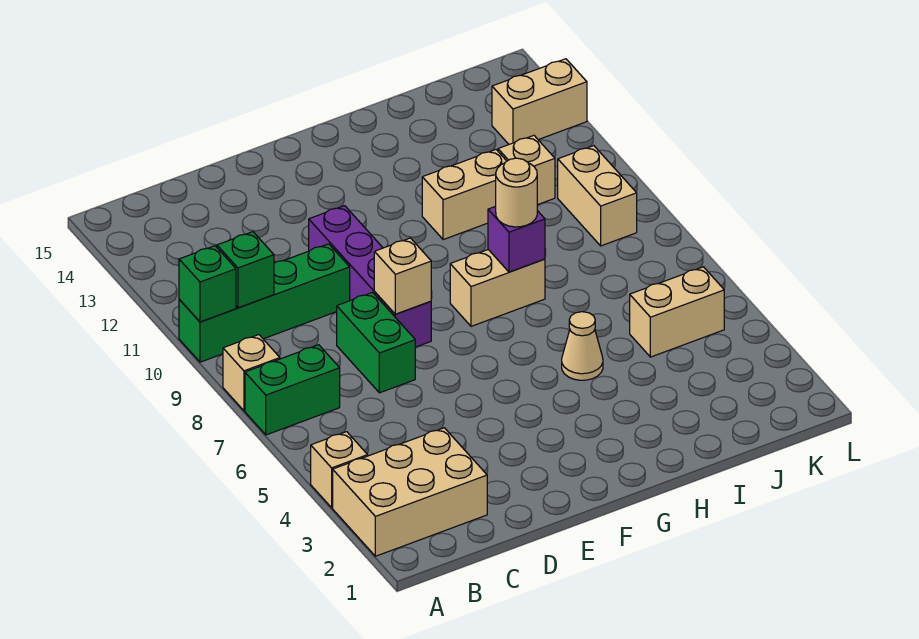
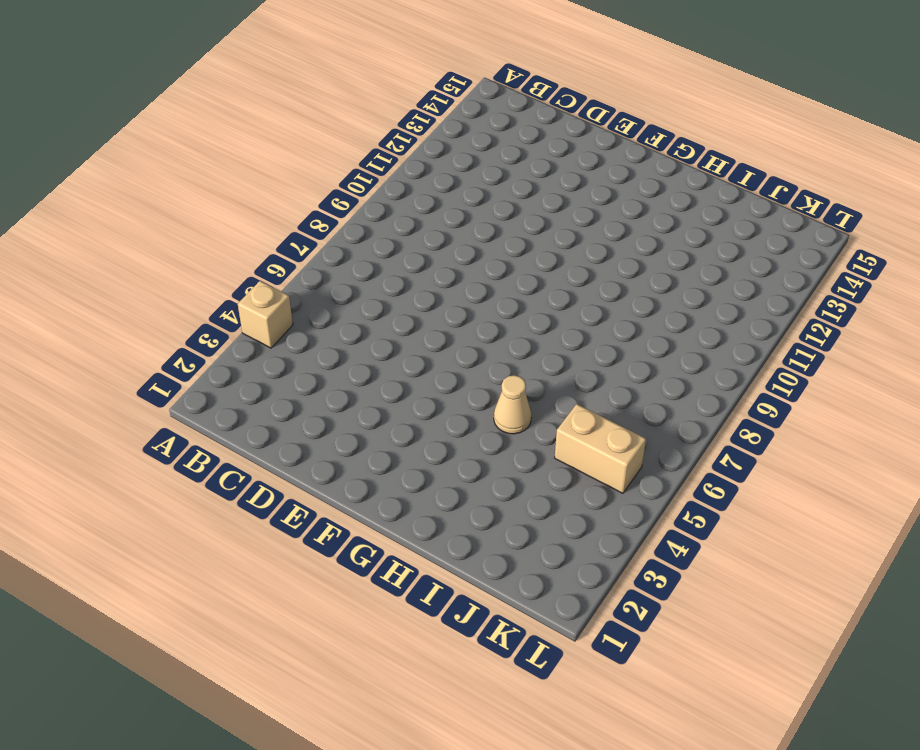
none -> tan 2x3 brick [333,428,487,556]
none -> green 1x2 brick [245,345,340,435]
none -> tan 1x1 brick [223,335,280,411]

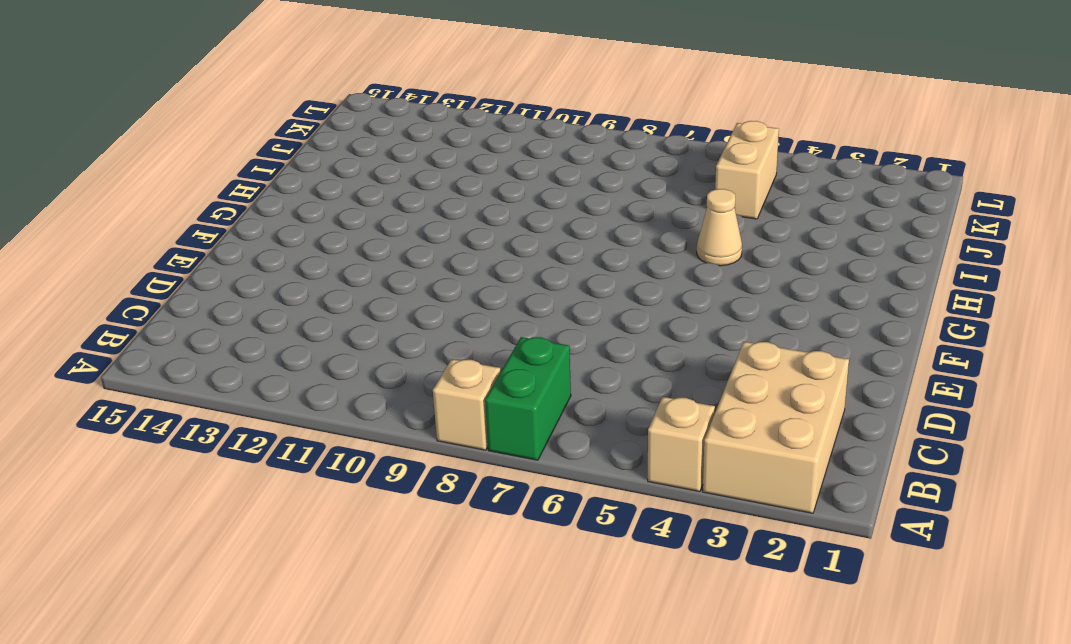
none -> green 1x4 brick [179,244,350,362]
none -> green 1x2 brick [337,293,415,393]
none -> purple 1x4 brick [309,206,431,347]

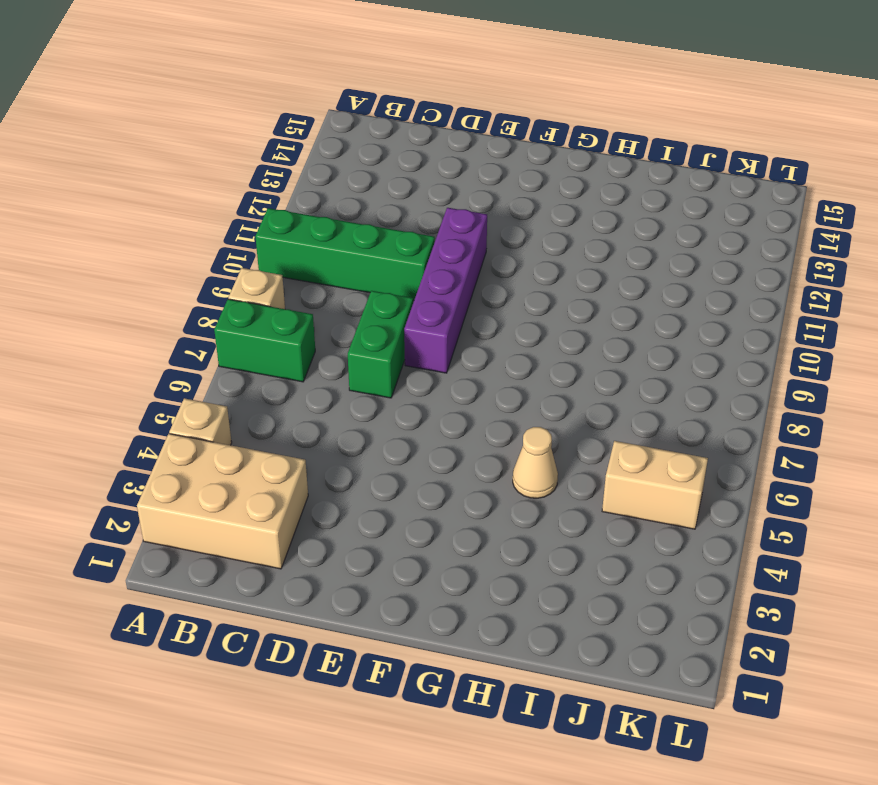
none -> tan 1x2 brick [450,250,545,326]
none -> tan 1x2 brick [422,150,507,240]
none -> tan 1x1 brick [498,135,555,205]

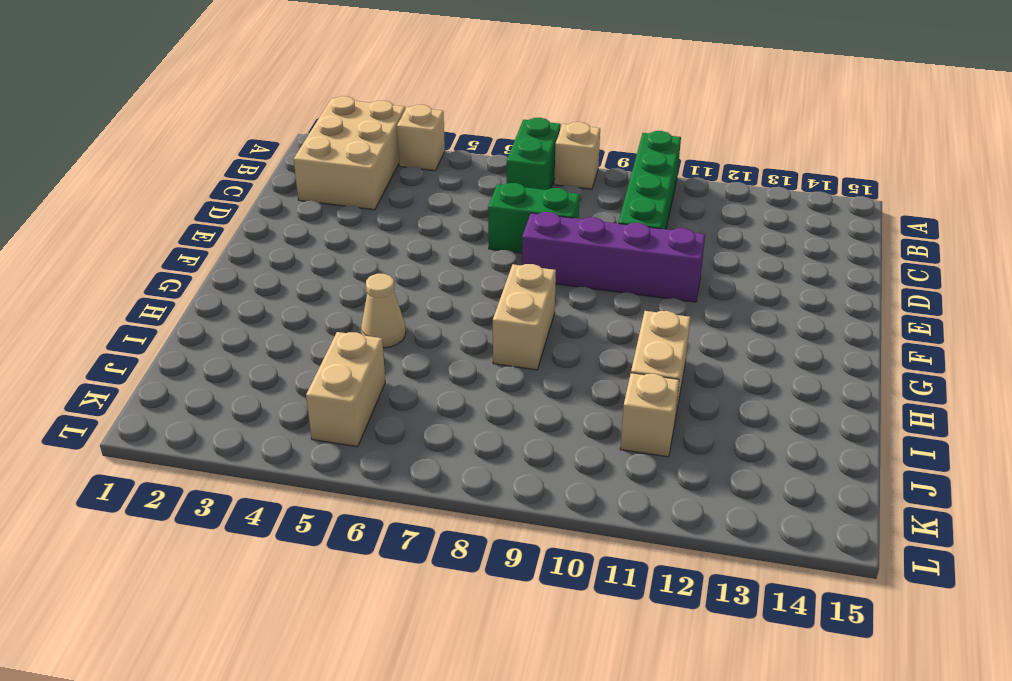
none -> tan 1x2 brick [558,146,637,246]
none -> tan 1x2 brick [492,59,587,144]
none -> green 1x1 brick [179,246,236,322]

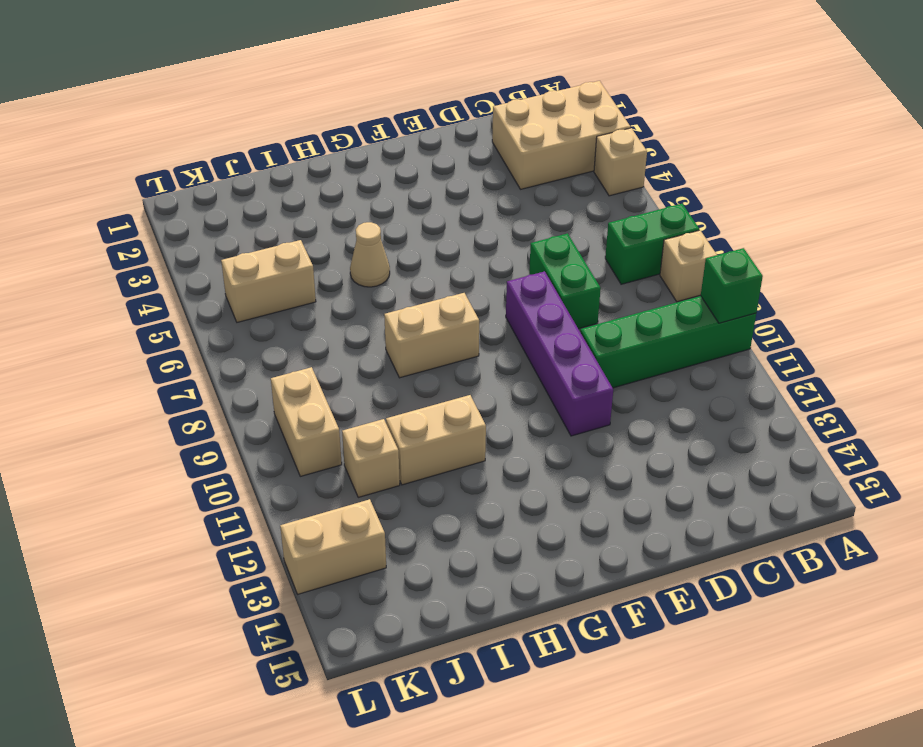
none -> green 1x1 brick [217,232,274,308]
none -> tan 1x1 brick [374,238,431,314]
none -> purple 1x1 brick [488,206,545,272]

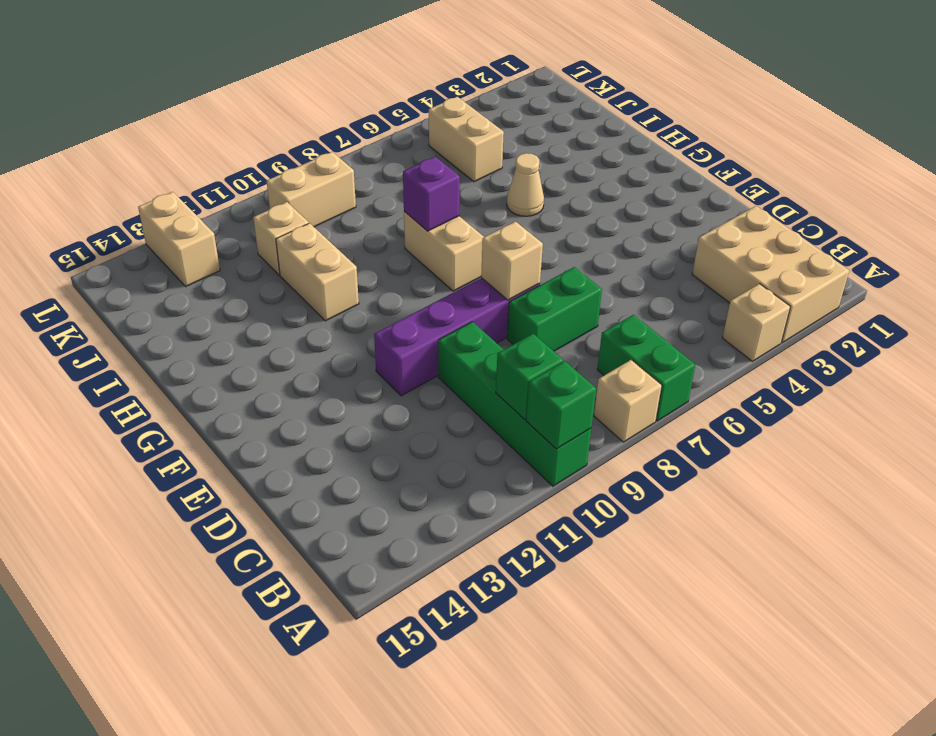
none -> tan 1x1 round brick [496,158,537,227]

